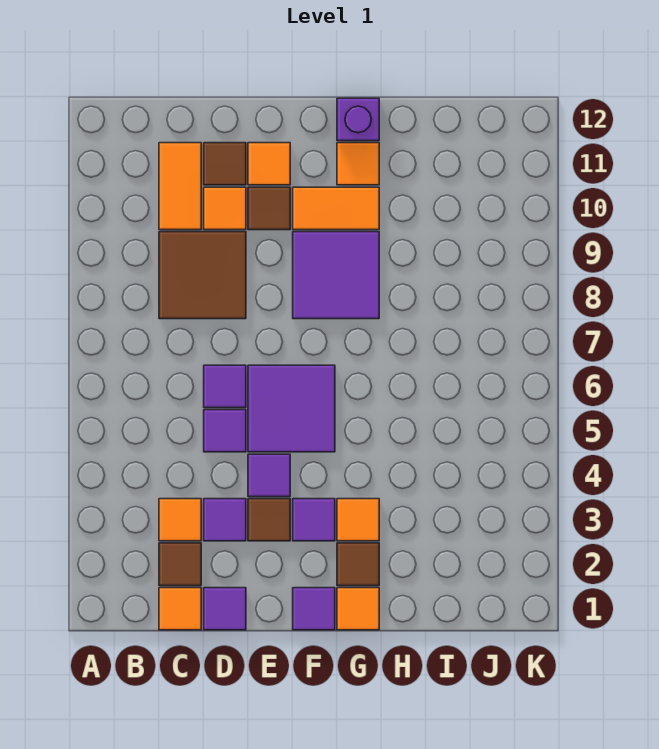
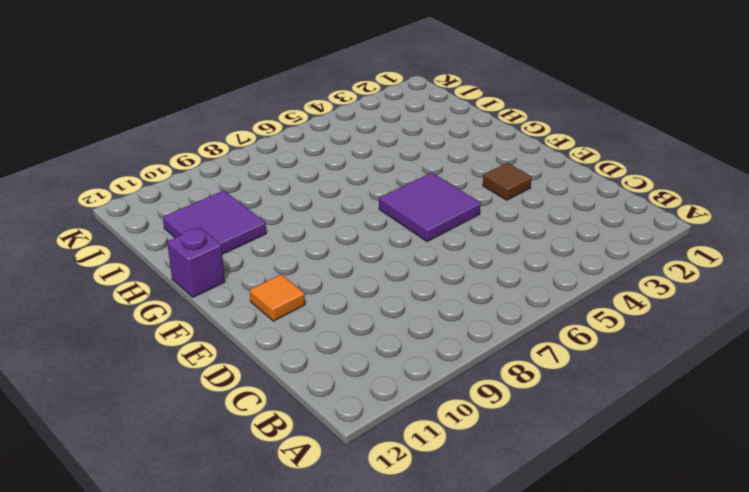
purple 2x2 tile [163,190,266,255] -> purple 2x2 tile moved to [293,232,379,319]
none -> orange 1x1 tile [159,588,201,630]
none -> brown 1x1 tile [159,543,201,586]
none -> orange 1x1 tile [159,499,201,541]

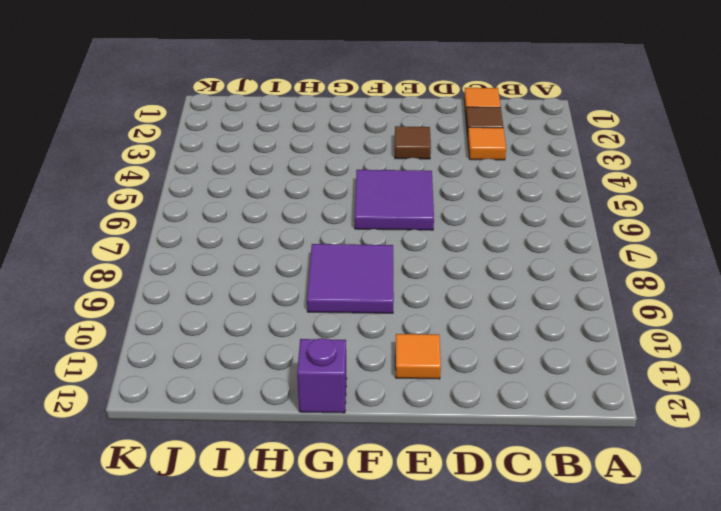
none -> brown 2x2 tile [159,232,246,319]
none -> orange 1x2 tile [159,143,201,230]
none -> purple 1x1 tile [204,588,246,630]

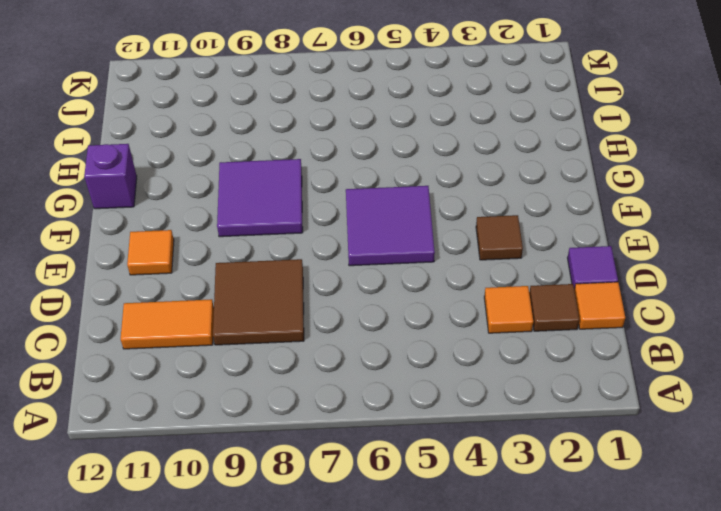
none -> purple 1x1 tile [204,499,246,541]
none -> purple 1x1 tile [204,410,246,452]
none -> purple 1x1 tile [204,365,246,408]

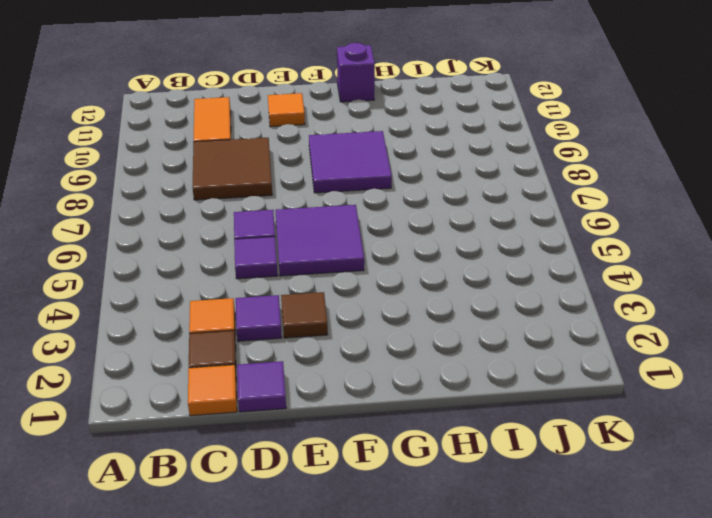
none -> orange 1x1 tile [204,187,246,230]
none -> brown 1x1 tile [204,143,246,185]
none -> purple 1x1 tile [248,454,290,497]

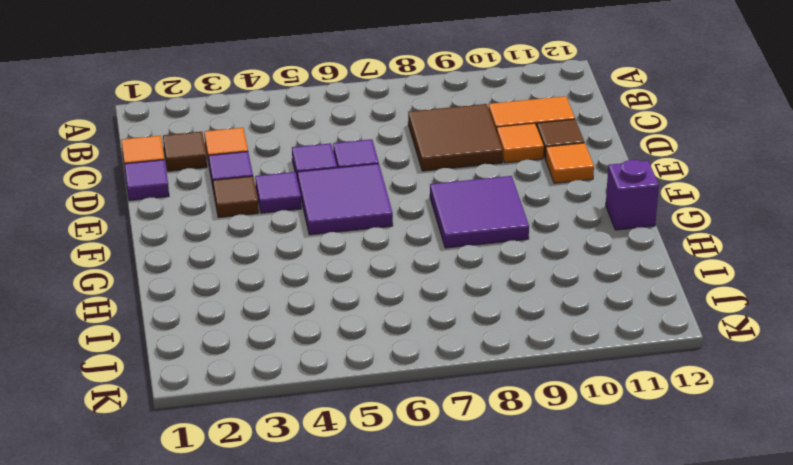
none -> brown 1x1 tile [248,187,290,230]
none -> purple 1x1 tile [293,588,335,630]
none -> purple 1x1 tile [293,499,335,541]

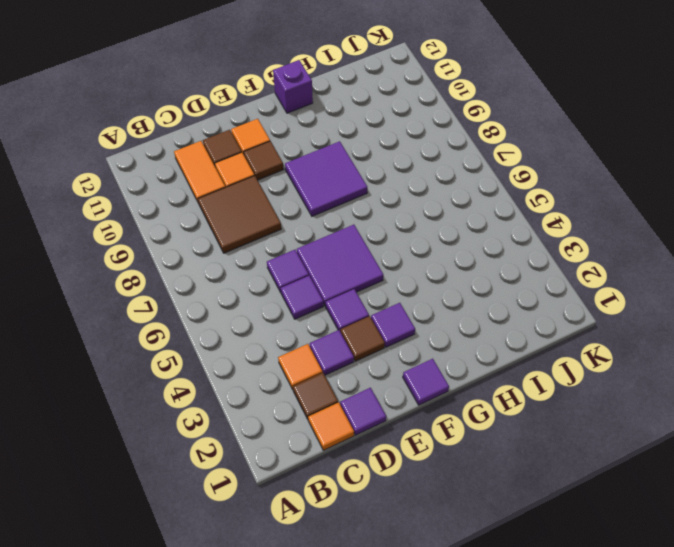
none -> orange 1x2 tile [293,187,379,230]
none -> orange 1x1 tile [337,588,379,630]
none -> brown 1x1 tile [337,543,379,586]

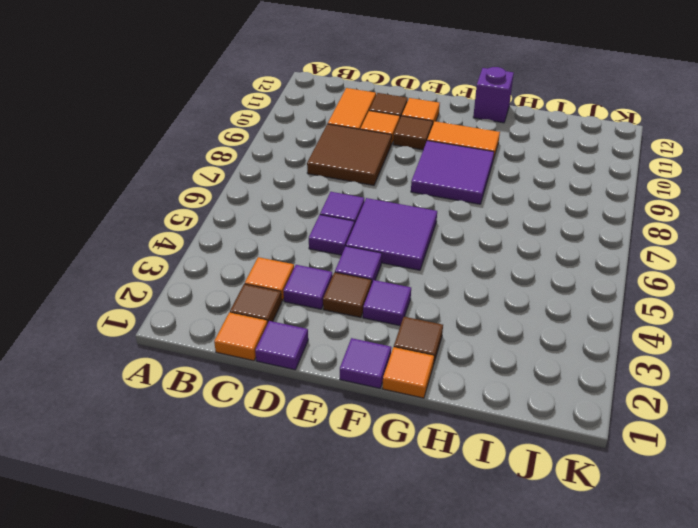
none -> orange 1x1 tile [337,499,379,541]
none -> orange 1x1 tile [337,143,379,185]

